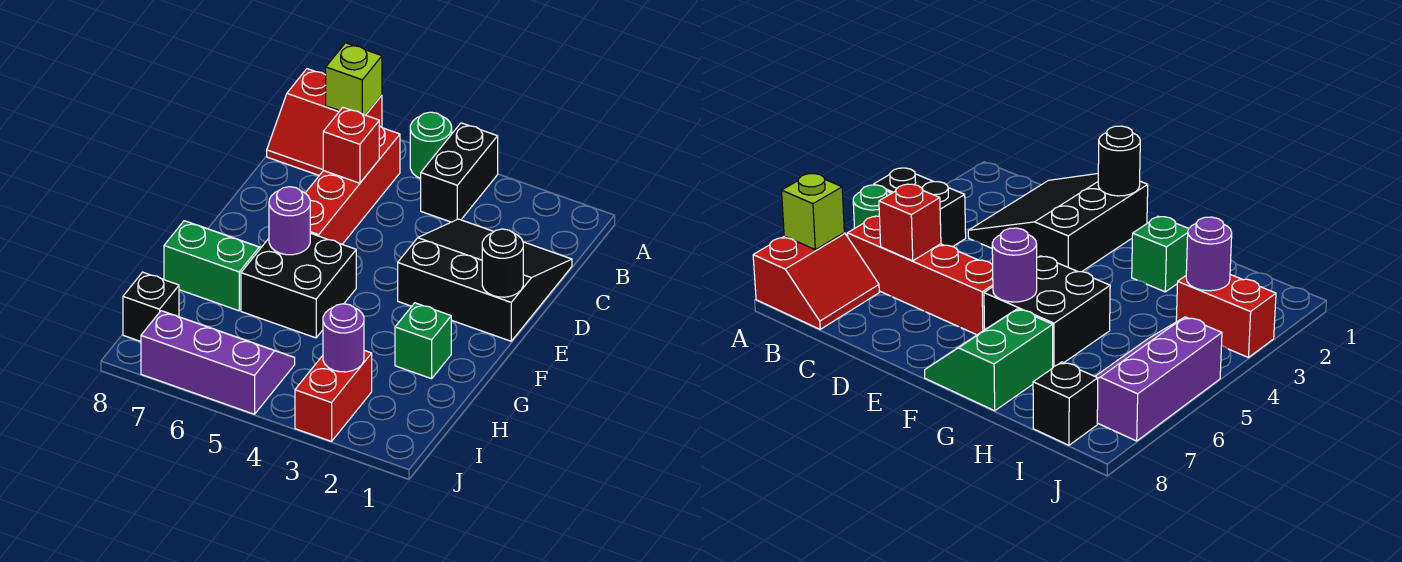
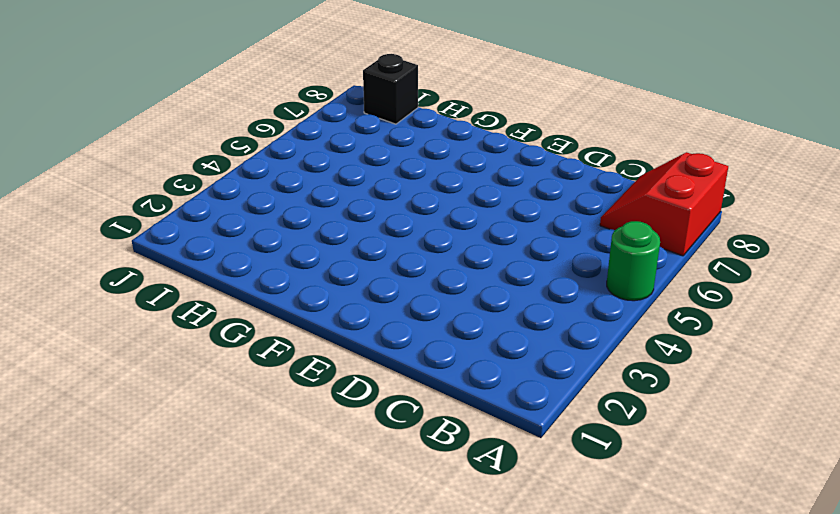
none -> black 1x2 brick [421,123,498,222]
none -> red 1x4 brick [306,126,400,244]
none -> black 3x3 slope [398,219,572,341]

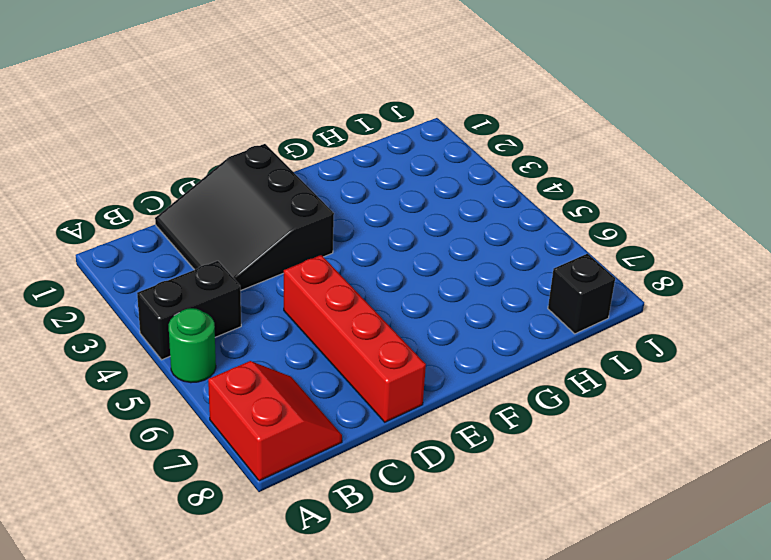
red 1x4 brick [284,255,426,422] -> red 1x4 brick turned to [306,126,400,244]
none -> black 2x2 brick [241,233,356,338]
none -> green 2x2 slope [164,221,261,311]
none -> green 1x1 brick [395,303,451,379]

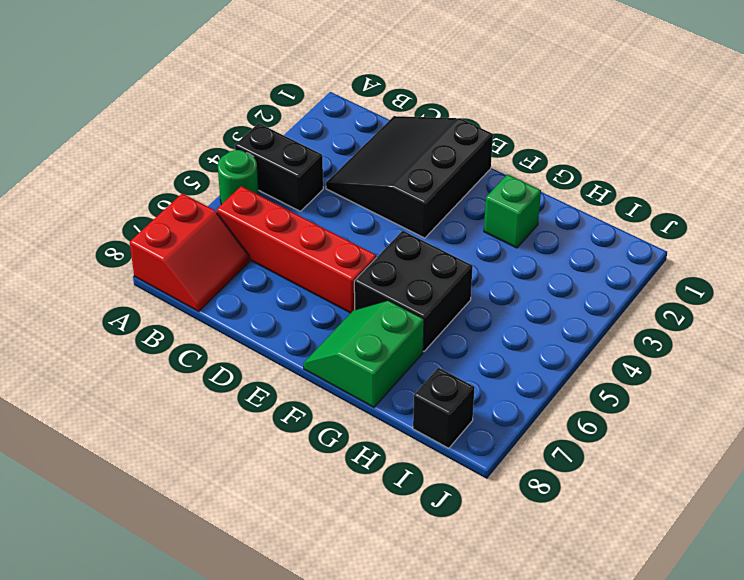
none -> red 1x2 brick [295,350,372,441]
none -> purple 2x3 slope [141,311,295,414]
none -> lime 1x1 brick [326,43,382,115]

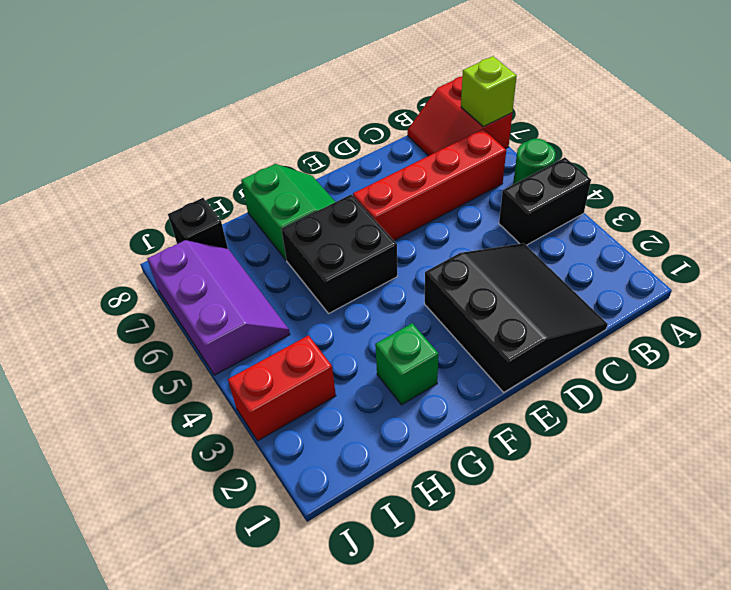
none -> red 1x1 brick [323,108,379,183]
none -> black 1x1 round brick [482,229,523,297]
none -> purple 1x1 round brick [269,187,310,255]

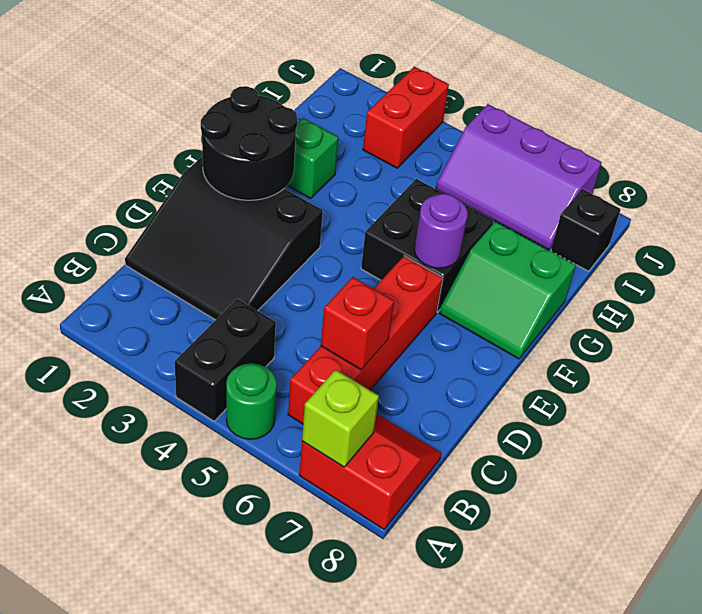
black 2x2 round brick [201,86,297,200] -> black 1x1 round brick [482,229,523,297]
none -> purple 1x1 round brick [323,304,364,372]

